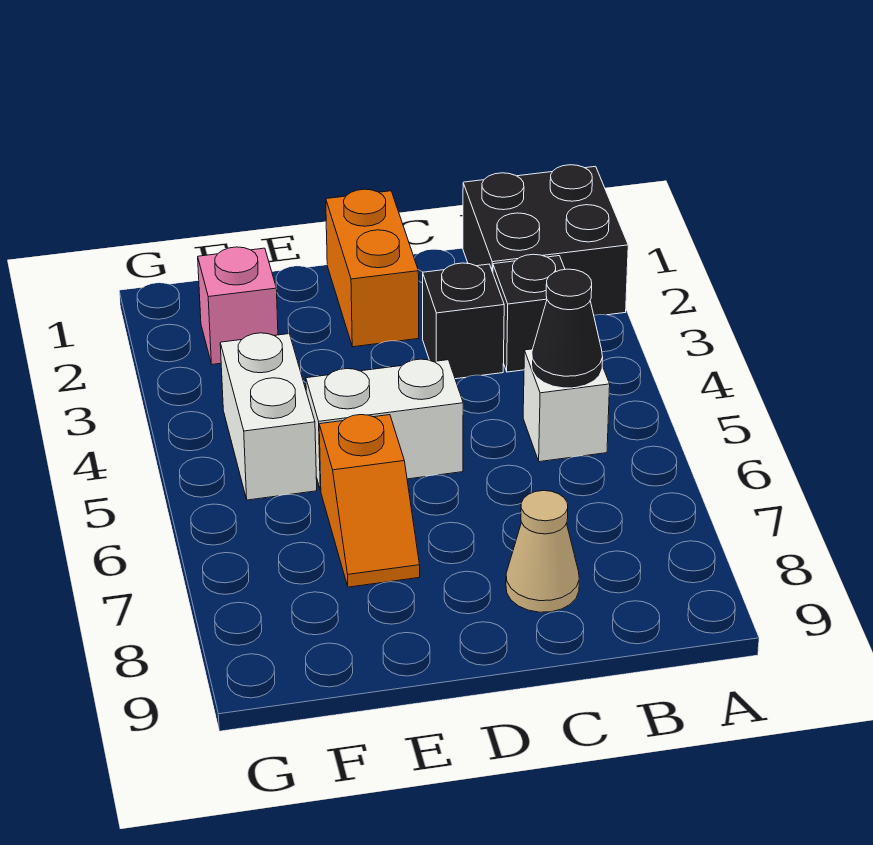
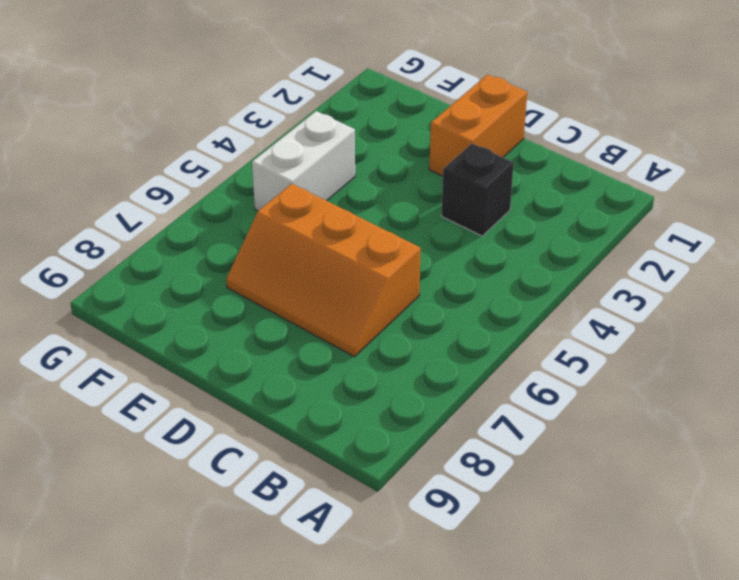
orange 2x3 slope [226,184,421,357] -> orange 1x2 slope [319,415,420,587]
none -> black 2x2 brick [463,165,628,315]
none -> black 1x1 brick [493,254,565,372]

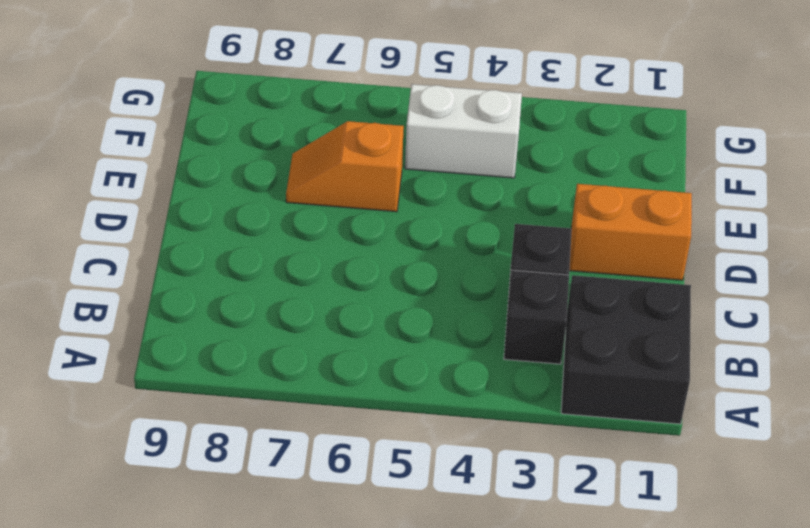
none -> white 1x1 brick [523,349,610,462]
none -> tan 1x1 cone [506,491,579,612]

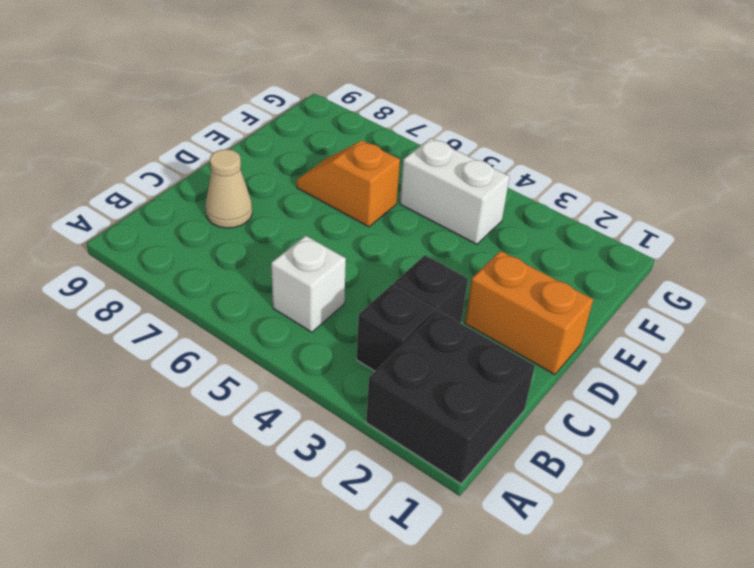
none -> white 1x2 brick [306,359,463,490]
none -> pink 1x1 brick [198,247,278,364]

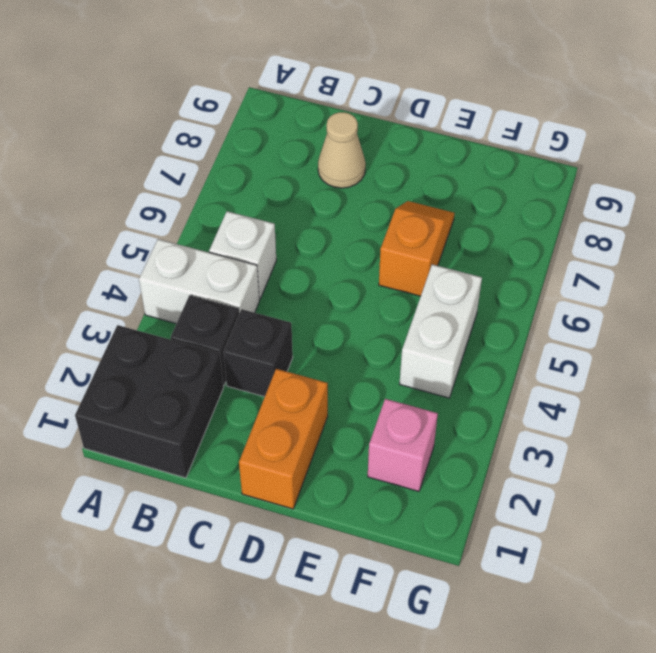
white 1x2 brick [139,239,259,324] -> white 1x2 brick moved to [306,359,463,490]
none -> black 1x1 cone [532,269,603,388]

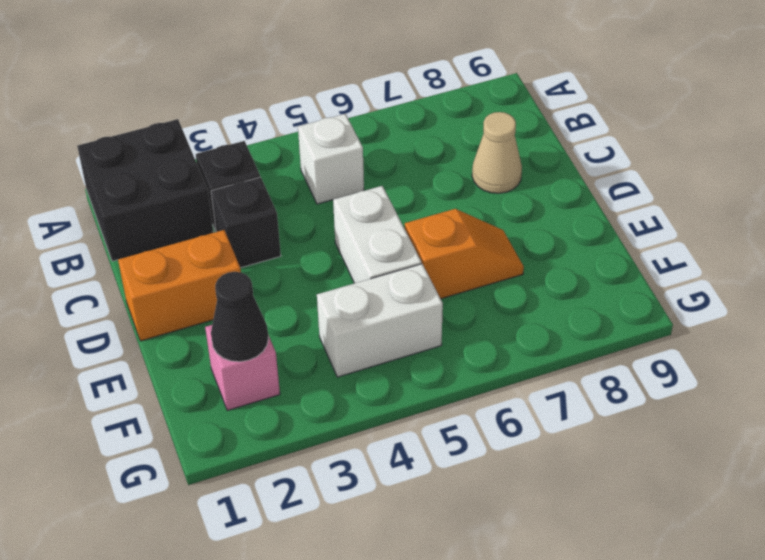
black 1x1 cone [211,272,268,362] -> black 1x1 cone moved to [532,269,603,388]

